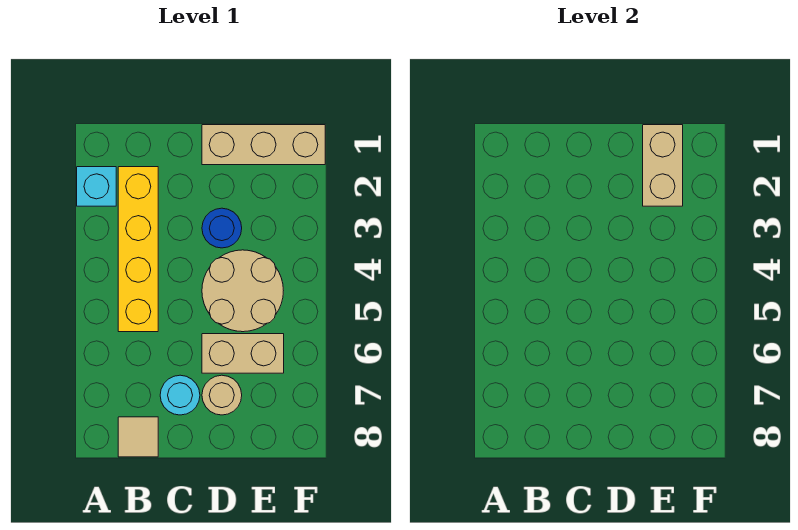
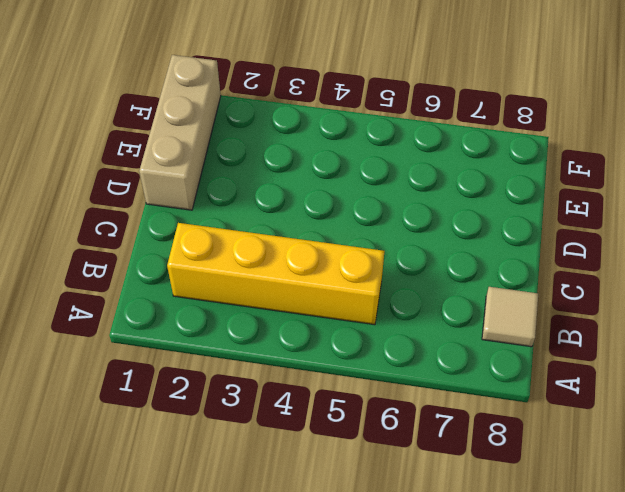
none -> cyan 1x1 brick [77,167,116,206]
none -> cyan 1x1 round brick [160,375,200,415]

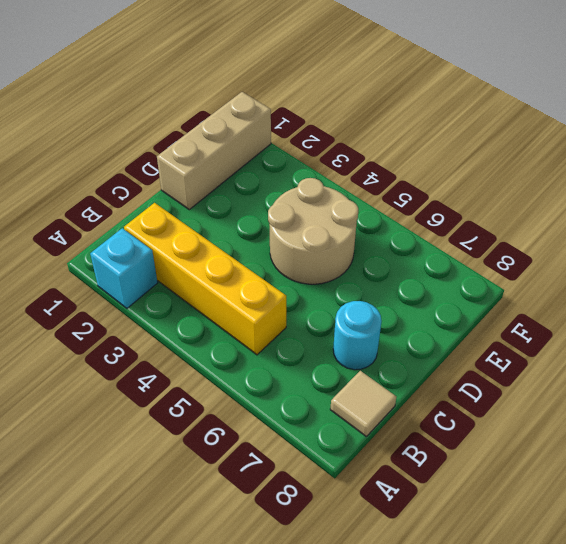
none -> blue 1x1 round brick [202,208,242,248]
none -> tan 1x2 brick [202,334,284,373]

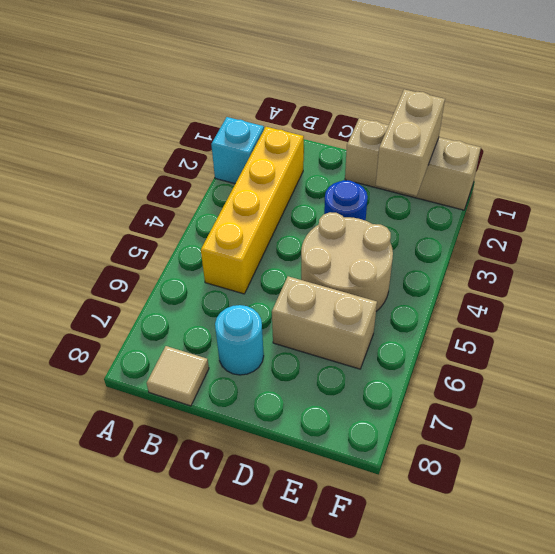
none -> tan 1x1 round brick [202,375,242,415]

